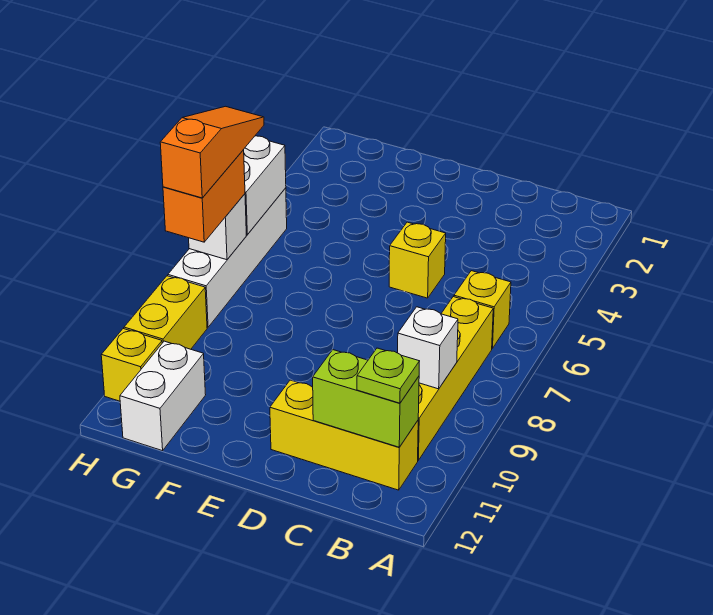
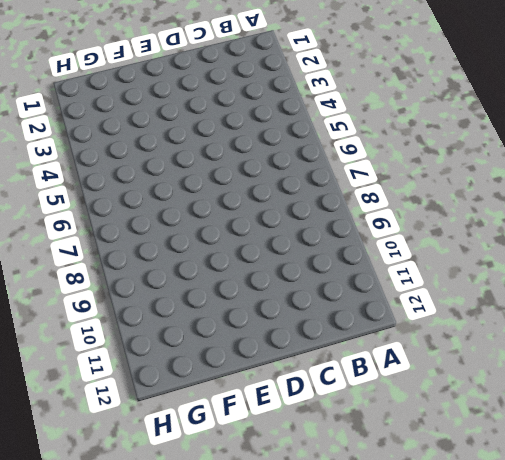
none -> yellow 1x1 brick [454,271,511,349]
none -> yellow 1x4 brick [418,297,493,460]
none -> yellow 1x3 brick [270,380,418,490]

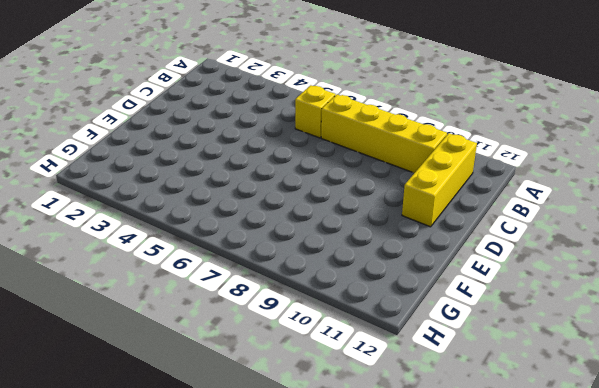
none -> yellow 1x1 brick [389,222,446,298]
none -> white 1x2 brick [120,341,206,451]
none -> white 1x4 brick [168,188,287,327]

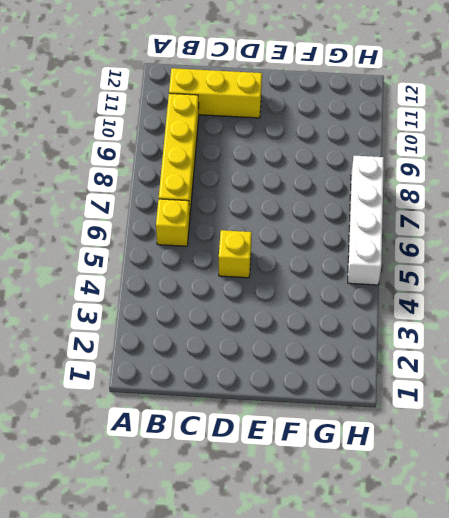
none -> white 1x2 brick [120,341,206,451]
none -> yellow 1x2 brick [124,276,207,349]
none -> yellow 1x1 brick [101,329,162,401]

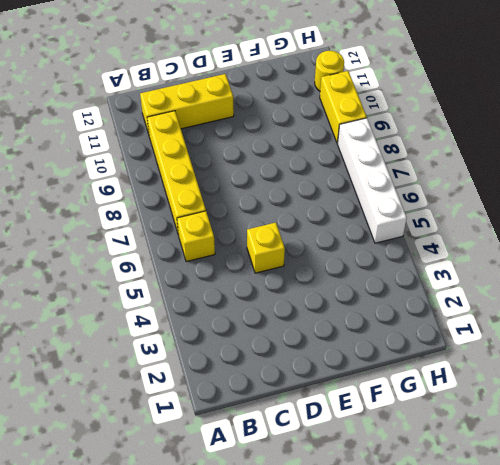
yellow 1x1 round brick [315,51,344,91] -> yellow 1x1 brick [101,329,162,401]
none -> white 1x2 brick [120,341,206,451]
none -> white 1x1 brick [398,307,458,389]
none -> lime 1x2 brick [313,350,419,447]

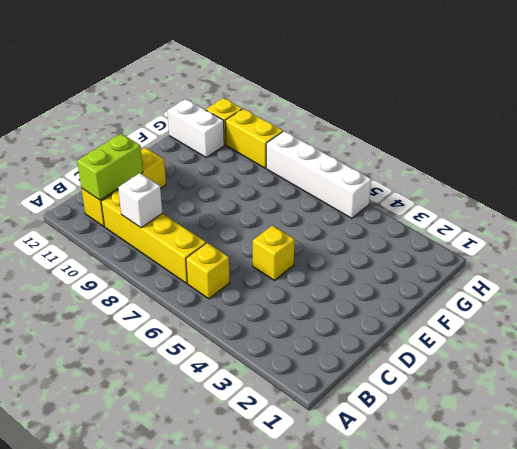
none -> white 1x2 brick [243,136,286,235]
none -> white 1x1 brick [189,194,246,260]
none -> lime 1x1 plate [357,348,420,403]

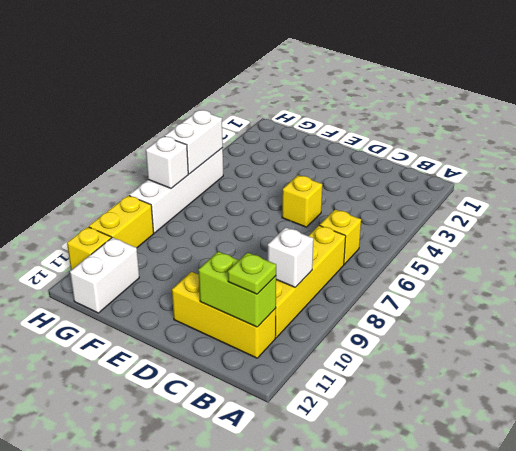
none -> orange 1x2 brick [163,150,245,242]
none -> orange 1x3 slope [160,106,264,198]

